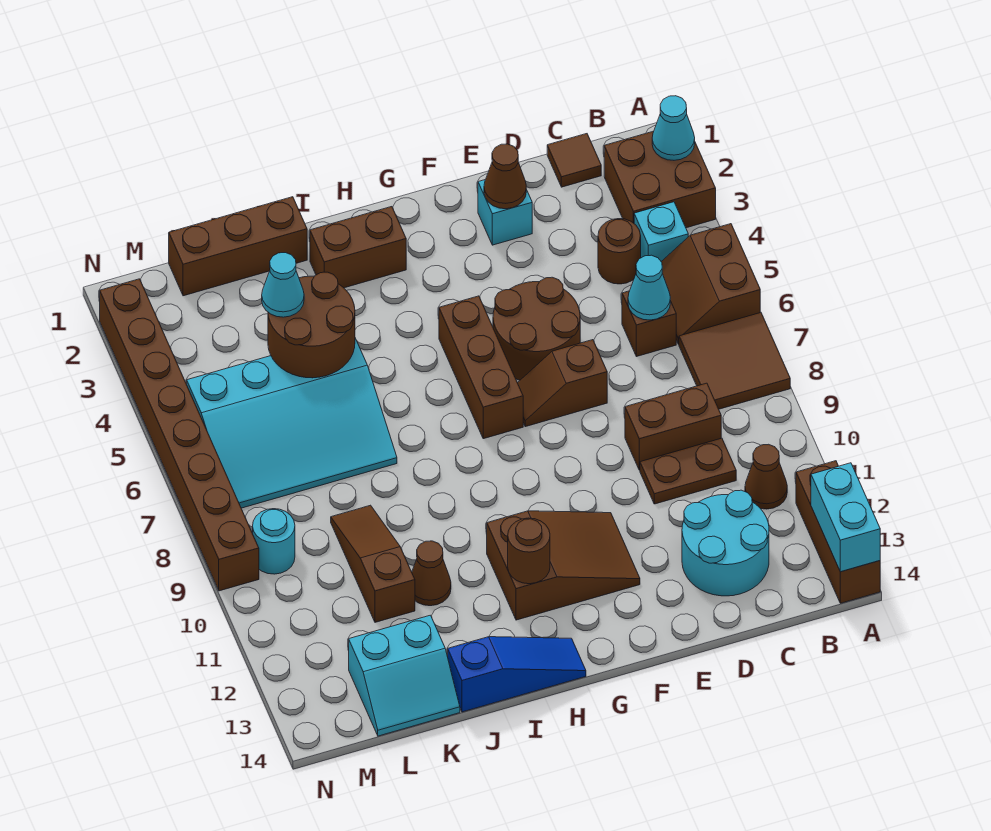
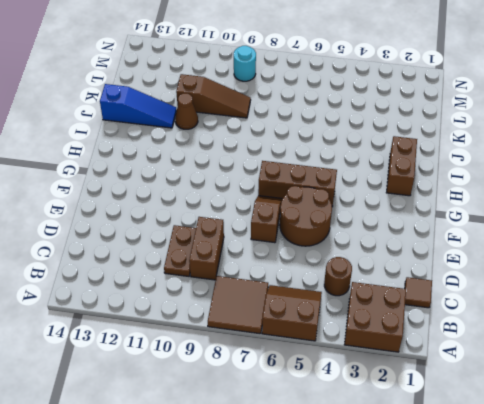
blue 1x3 slope [100,84,176,128] -> blue 1x3 slope turned to [448,637,586,712]
none -> brown 1x3 brick [796,461,880,603]
none -> cyan 1x1 brick [634,202,688,261]
none -> brown 1x1 cone [745,444,787,509]
none -> brown 1x1 brick [622,291,676,357]

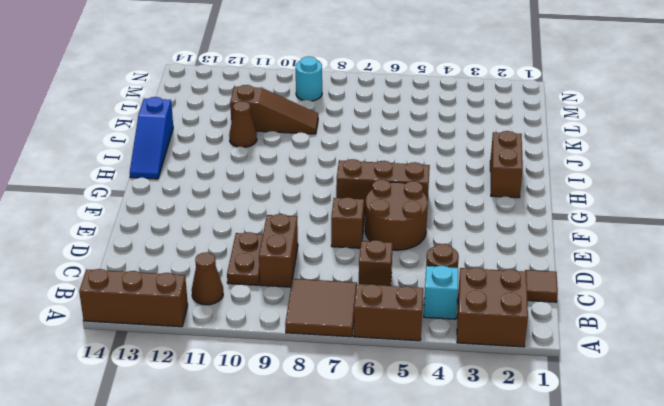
none -> cyan 2x2 round brick [682,490,769,596]
none -> cyan 1x1 brick [478,180,532,245]
none -> brown 2x3 slope [487,511,640,620]
none -> brown 1x3 brick [169,197,307,296]

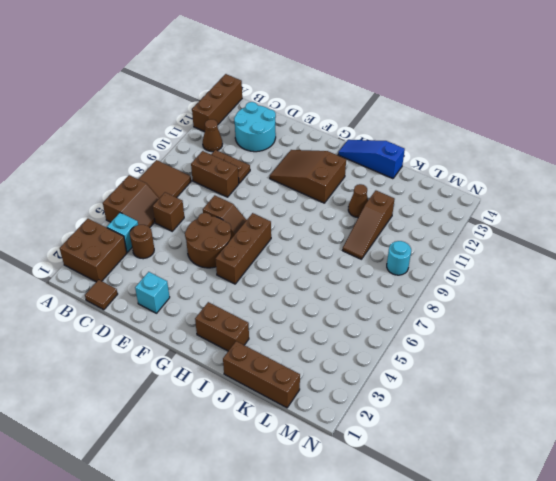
none -> cyan 3x4 slope [187,338,397,508]
none -> cyan 2x2 slope [349,615,460,736]
none -> brown 1x8 brick [100,279,259,591]
none -> cyan 1x1 cone [652,96,695,160]

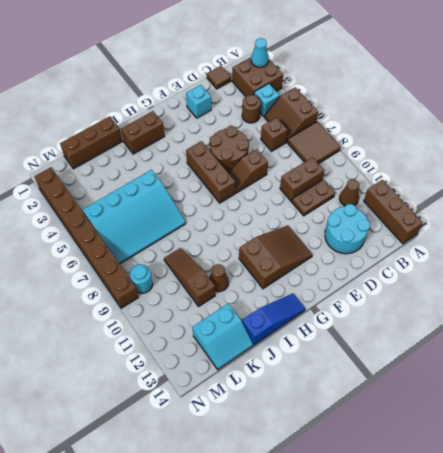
none -> cyan 1x2 brick [811,463,880,572]
none -> cyan 1x1 cone [628,255,670,320]
none -> brown 1x1 cone [484,144,526,209]
none -> brown 1x1 round brick [508,518,550,584]

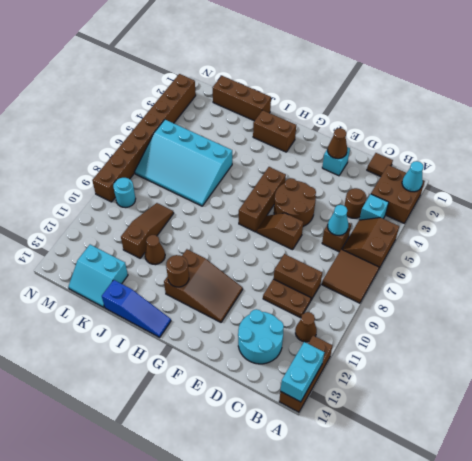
none -> brown 2x2 round brick [268,272,355,378]
none -> cyan 1x1 cone [262,253,304,317]

